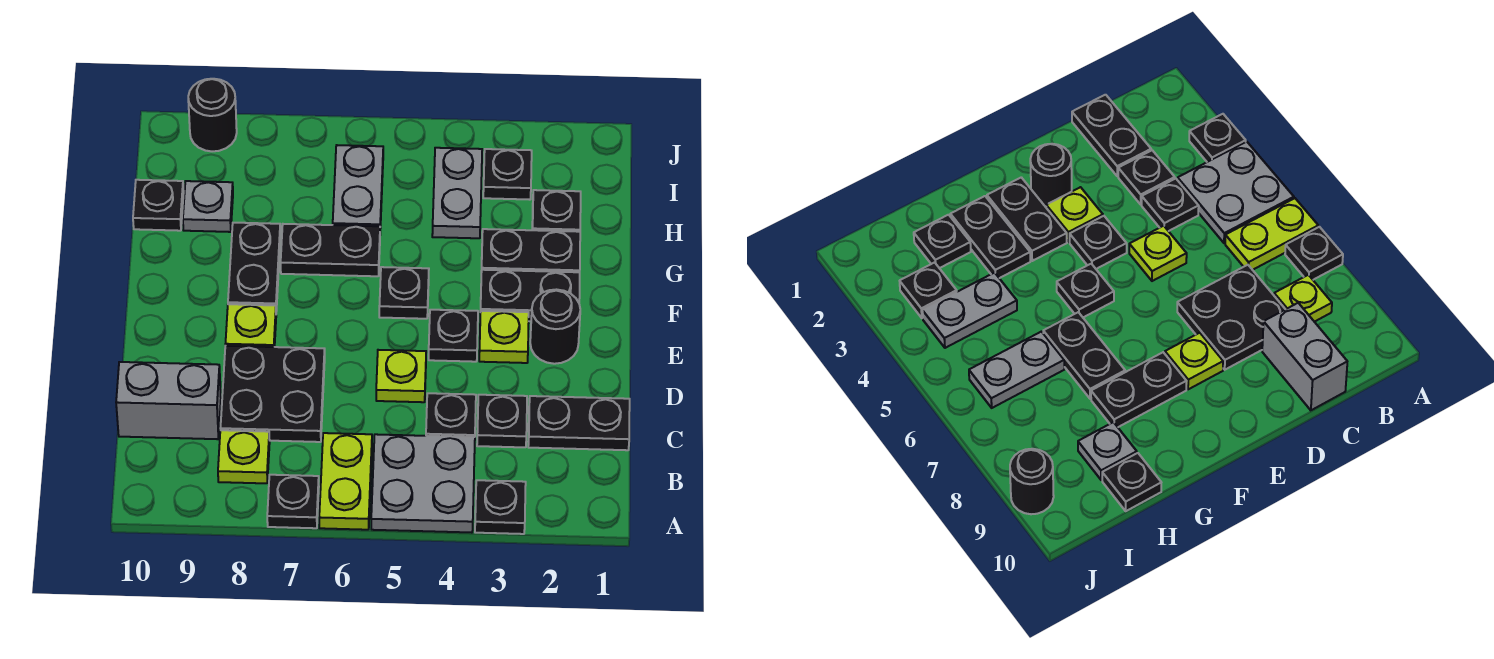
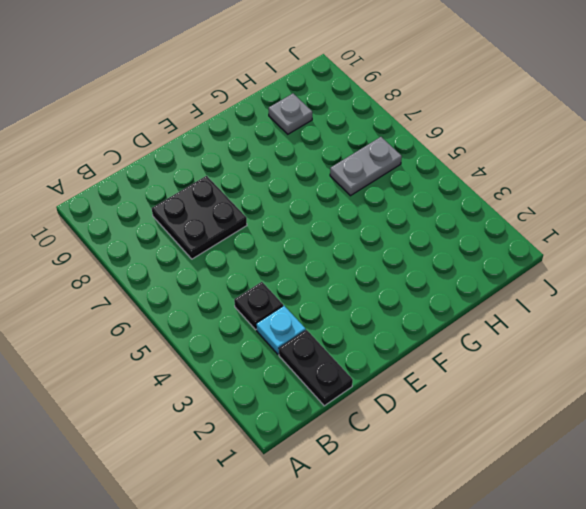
cyan 1x1 plate [256,306,306,354] -> black 1x1 plate [477,395,527,447]
none -> black 1x1 plate [475,480,526,534]
none -> grey 2x2 plate [371,434,475,533]
none -> lime 1x2 plate [319,433,372,530]

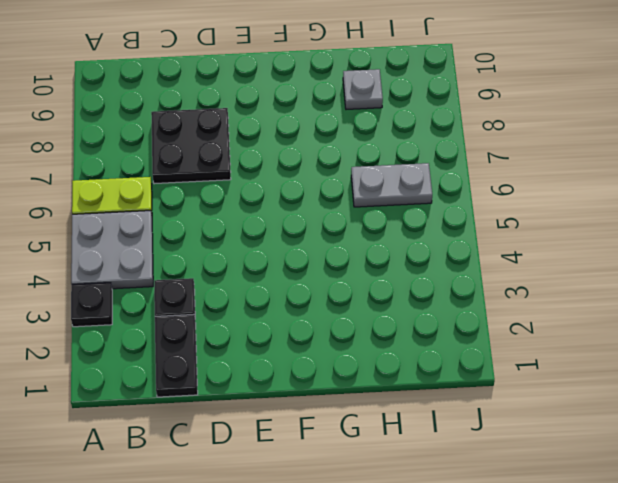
none -> black 1x1 plate [267,475,319,528]
none -> lime 1x1 plate [218,430,270,483]
none -> black 1x1 plate [426,393,476,437]

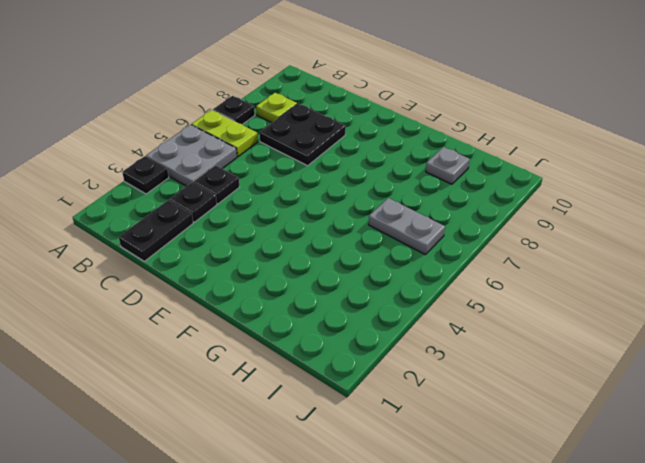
none -> grey 1x2 brick [116,362,221,439]
none -> lime 1x1 plate [376,350,426,402]
none -> black 1x1 round brick [530,290,580,364]

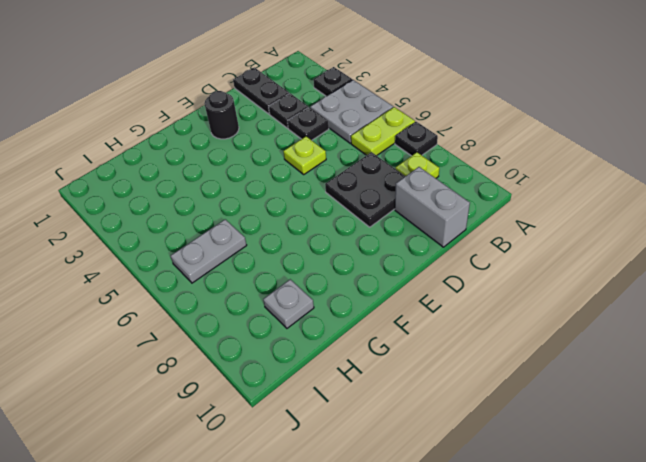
none -> lime 1x1 plate [479,311,529,363]
none -> black 1x1 plate [429,310,478,362]
none -> lime 1x1 plate [226,304,276,347]

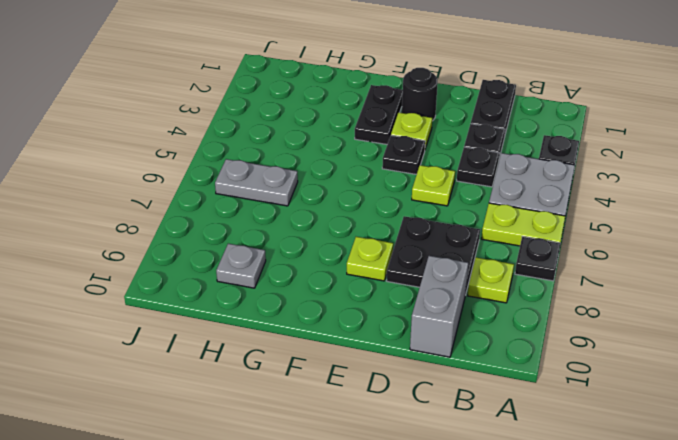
none -> black 1x1 plate [379,267,429,319]
none -> black 1x2 plate [228,223,280,311]
none -> black 1x2 plate [481,229,580,272]

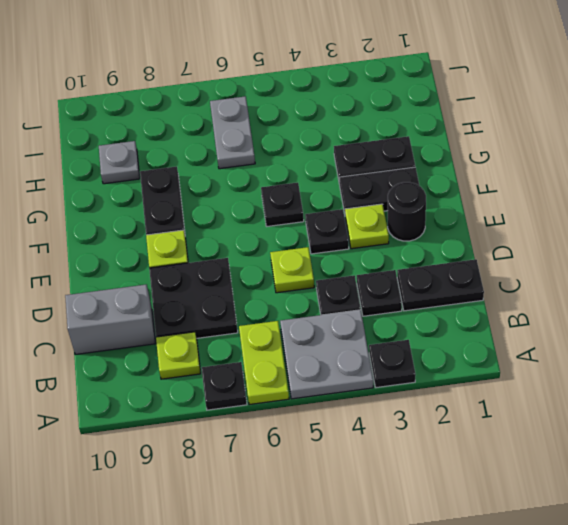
none -> black 1x2 plate [281,224,380,276]
none -> black 1x1 plate [532,190,581,232]
none -> grey 1x2 plate [432,148,482,238]

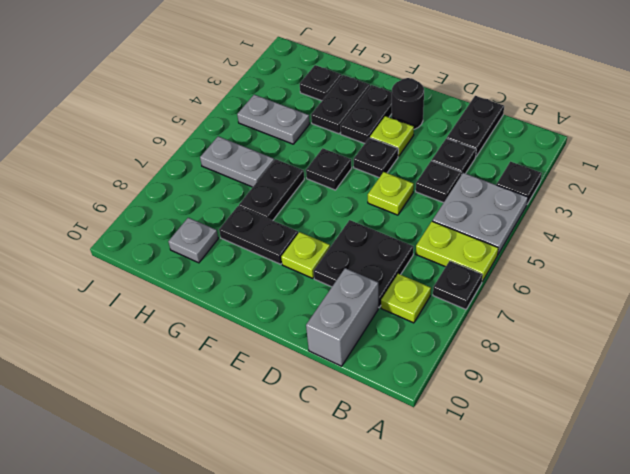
none -> black 1x1 plate [133,180,184,231]
none -> black 1x1 plate [483,149,532,200]
none -> black 1x1 round brick [188,79,237,151]

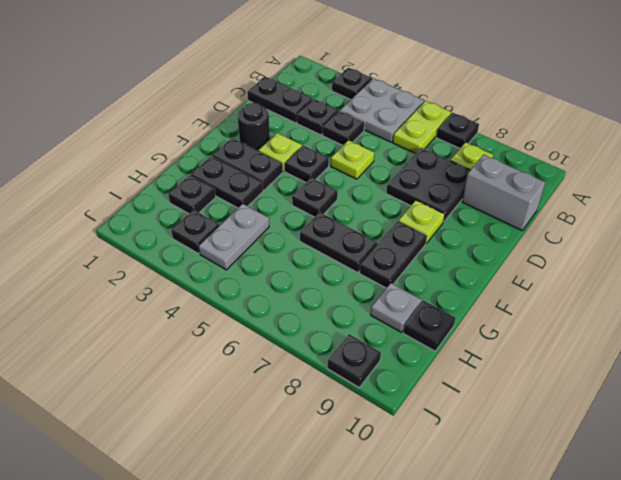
black 1x1 plate [327,334,381,387] -> black 1x1 round brick [188,79,237,151]
none -> grey 1x2 plate [333,145,383,228]

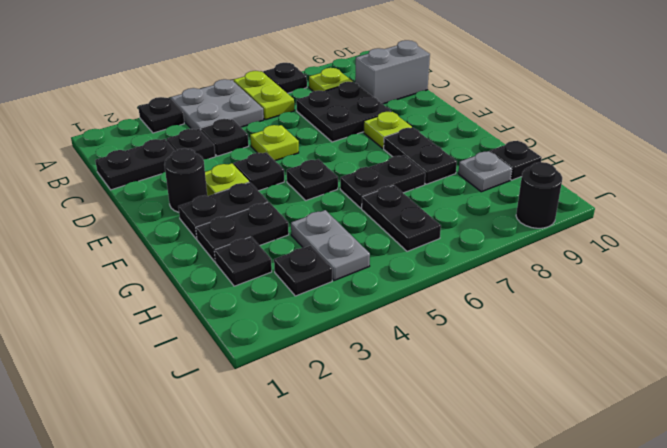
black 1x2 plate [362,185,441,251] -> grey 1x2 plate [333,145,383,228]

